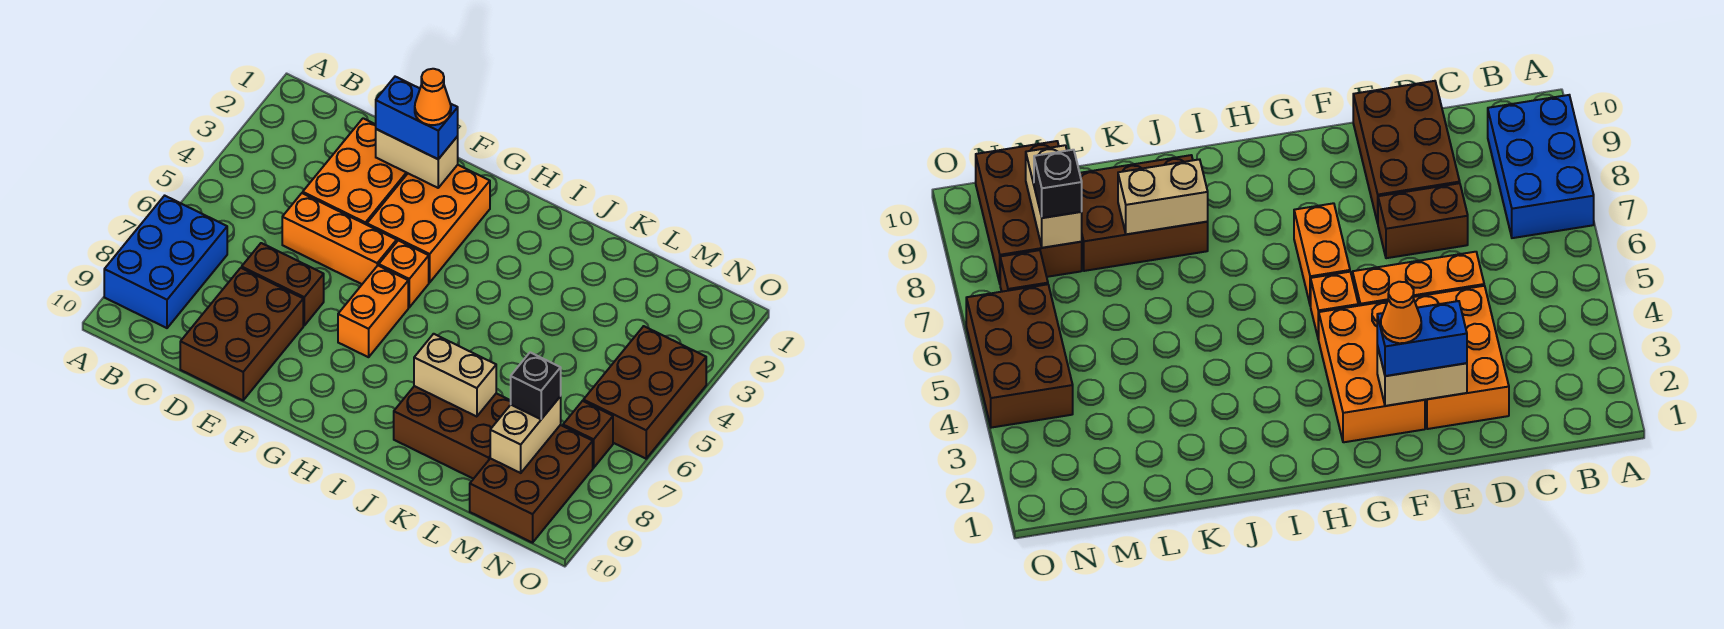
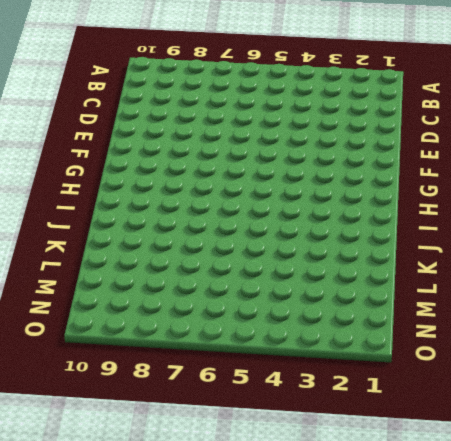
none -> blue 2x3 brick [104,196,227,328]
none -> orange 2x3 brick [303,118,408,225]
none -> orange 1x3 brick [282,193,397,284]

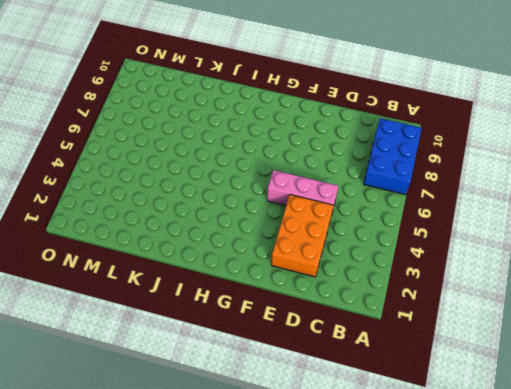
pink 1x3 brick [267,170,338,212] -> orange 1x3 brick [282,193,397,284]
none -> brown 1x2 brick [242,243,324,325]
none -> brown 2x3 brick [180,268,303,400]
none -> orange 2x3 brick [367,165,490,282]

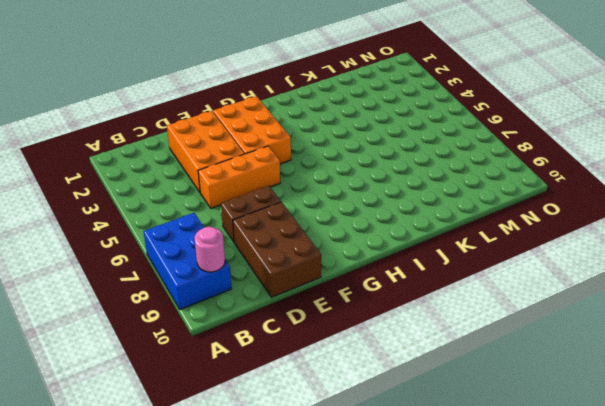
pink 1x1 round brick [195,227,225,272] -> none
none -> orange 1x1 brick [379,240,429,307]
none -> orange 1x2 brick [338,265,408,357]
none -> brown 2x3 brick [394,386,511,479]

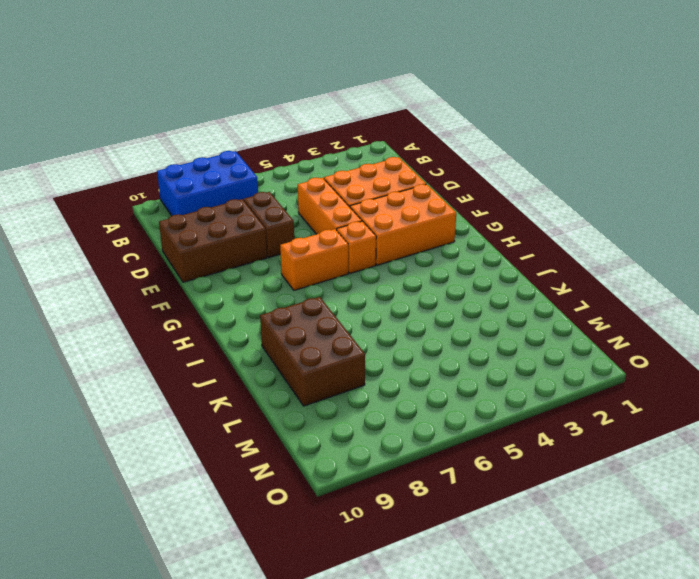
none -> brown 2x3 brick [470,425,593,543]
none -> brown 2x3 brick [583,326,706,459]
none -> brown 1x1 brick [563,401,613,468]

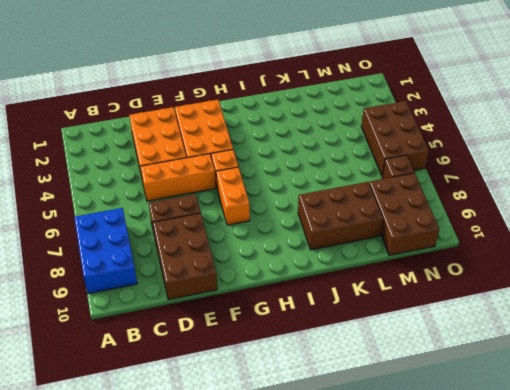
none -> tan 1x2 brick [376,129,458,188]
none -> tan 1x2 brick [414,334,496,417]
none -> tan 1x2 brick [490,396,561,473]

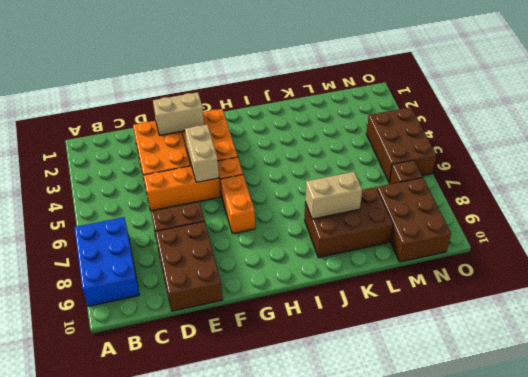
tan 1x2 brick [185,125,219,182] -> tan 1x2 brick moved to [490,396,561,473]
none -> blue 1x2 brick [376,77,458,159]
none -> black 1x1 brick [511,352,561,419]
none -> orange 1x1 cone [415,69,451,125]

